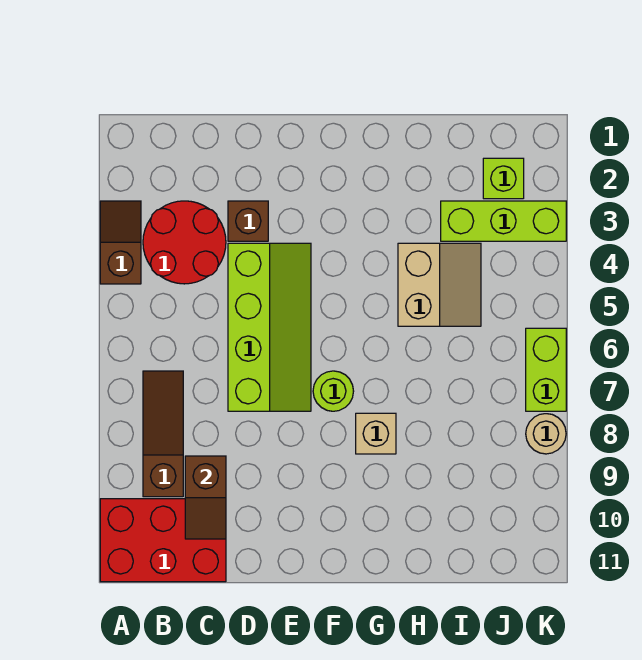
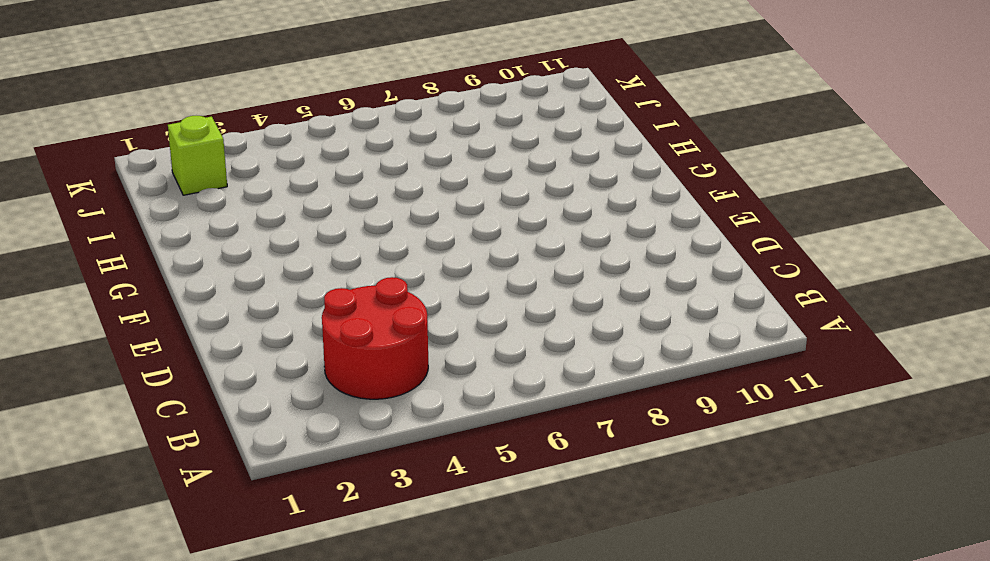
none -> brown 1x2 slope [100,201,141,284]
none -> red 2x3 brick [100,499,226,582]
none -> brown 1x3 slope [143,371,183,497]

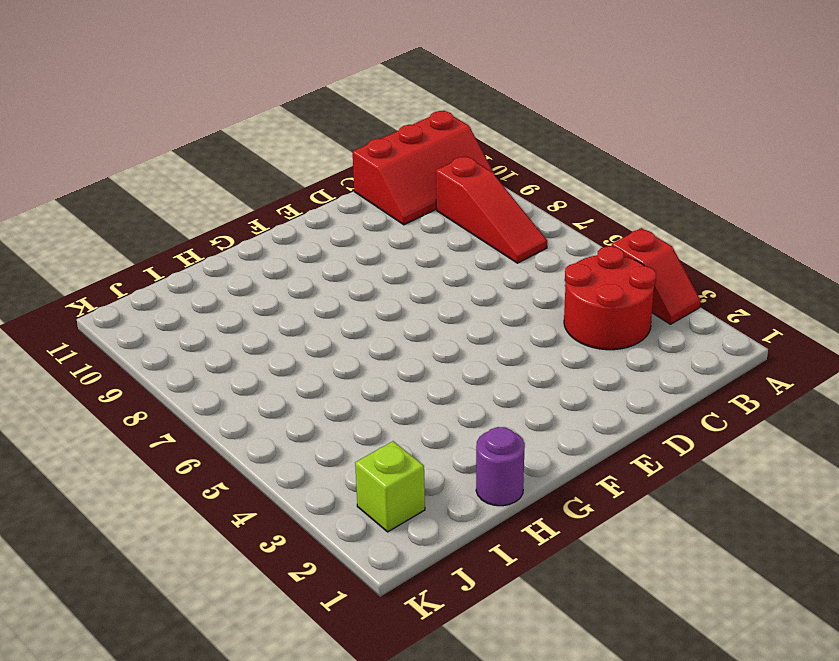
red 1x2 slope [612,228,700,324] -> brown 1x2 slope [100,201,141,284]
red 2x3 slope [353,111,494,225] -> red 2x3 brick [100,499,226,582]
red 1x3 slope [436,156,547,263] -> brown 1x3 slope [143,371,183,497]
purple 1x1 round brick [476,427,525,506] -> none
none -> brown 1x1 brick [228,201,268,241]
none -> lime 2x4 slope [228,243,311,411]
none -> lime 1x1 round brick [313,371,354,411]

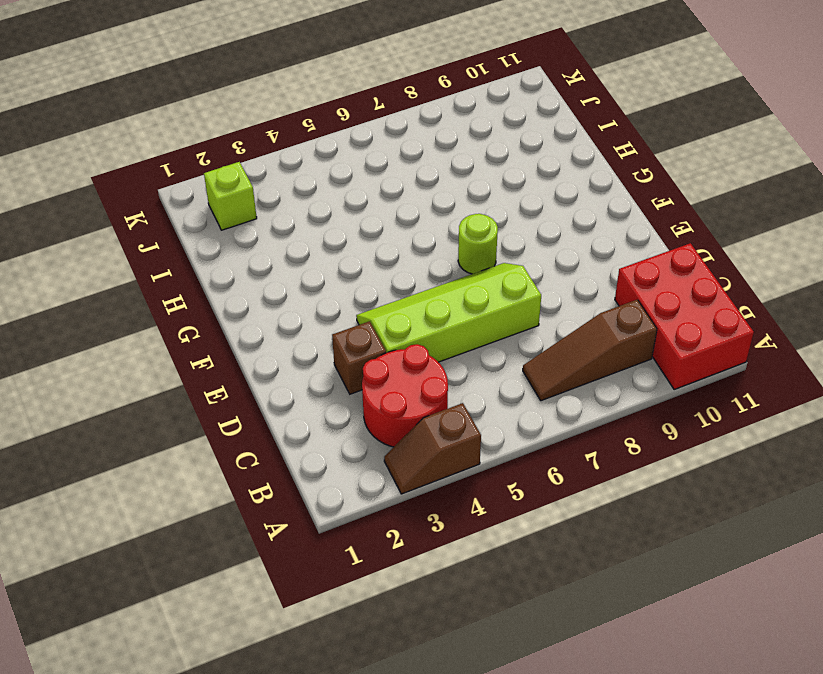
none -> tan 1x1 brick [356,413,396,454]
none -> tan 2x2 slope [398,243,481,326]
none -> lime 1x3 brick [441,201,566,241]

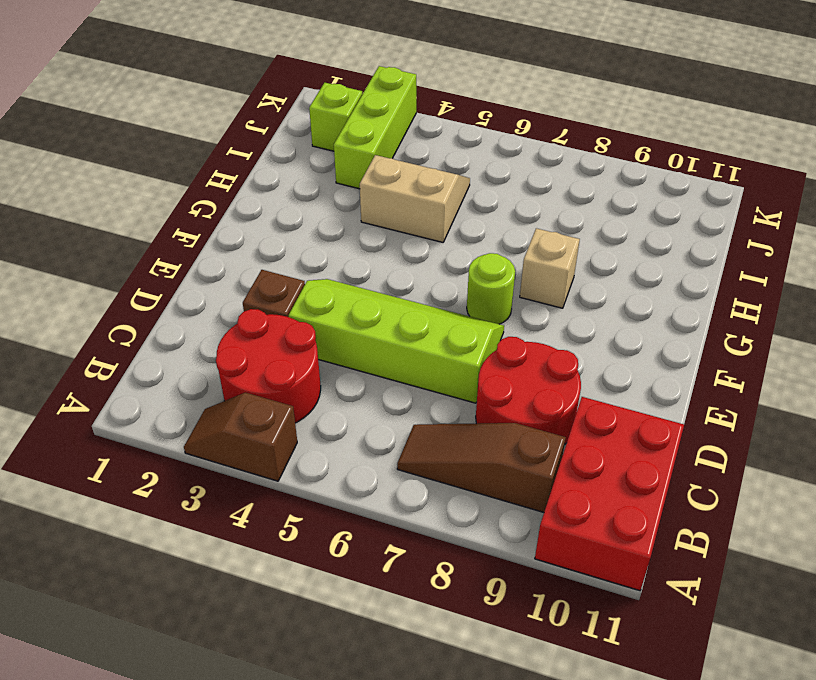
red 2x2 round brick [476,337,581,444] -> none
none -> lime 1x2 brick [526,328,566,411]
none -> tan 1x1 round brick [526,414,566,454]
none -> brown 1x2 slope [185,456,226,539]

